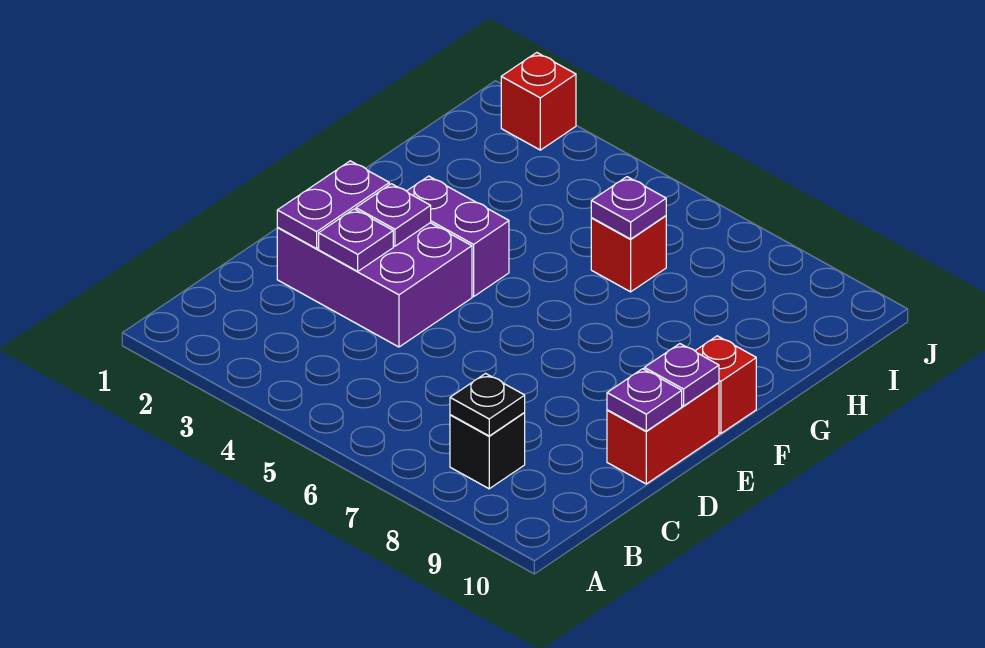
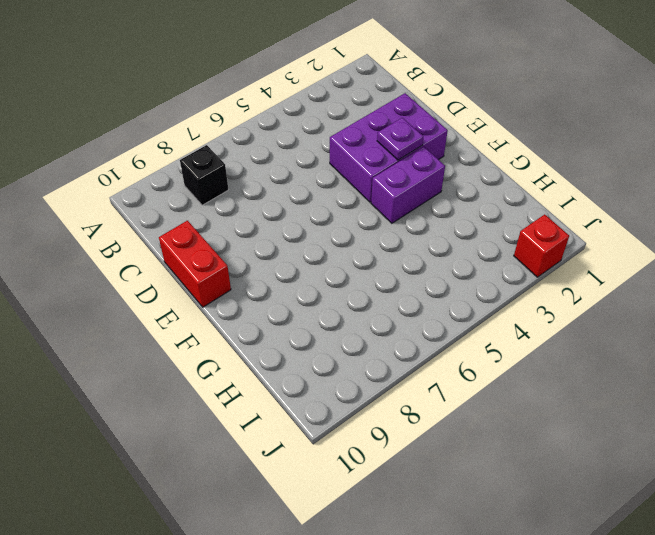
none -> red 1x1 brick [695,336,756,434]
none -> red 1x1 brick [591,216,666,292]
none -> black 1x1 plate [450,374,525,436]

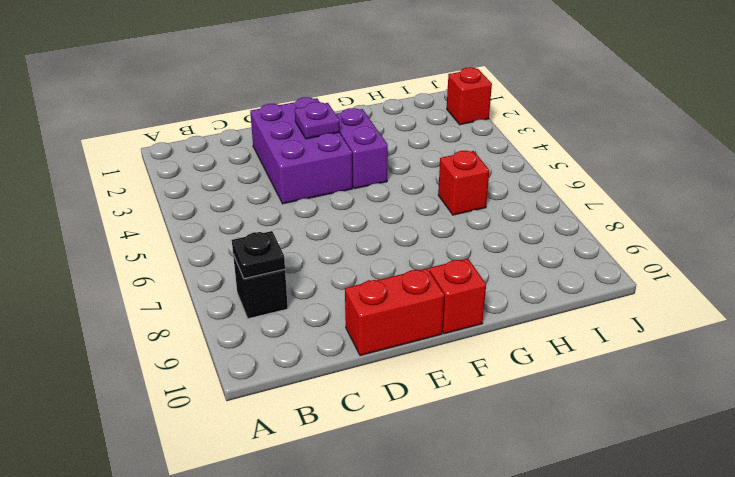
none -> purple 1x2 plate [277,161,389,249]
none -> purple 1x1 plate [319,209,393,271]
none -> purple 1x1 plate [607,369,682,431]

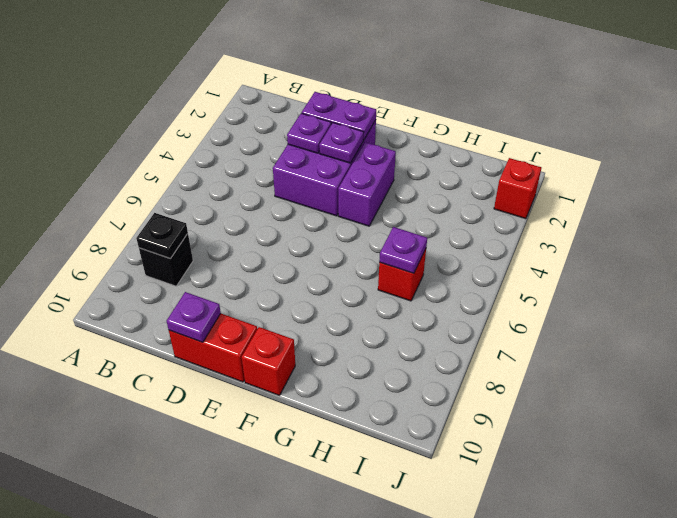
none -> purple 1x1 plate [644,344,719,406]

